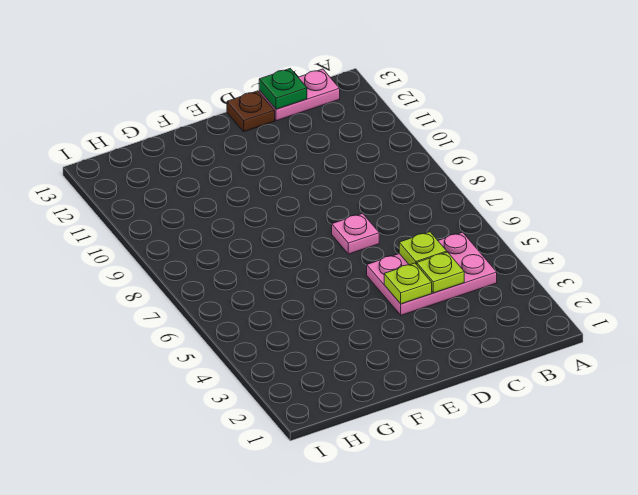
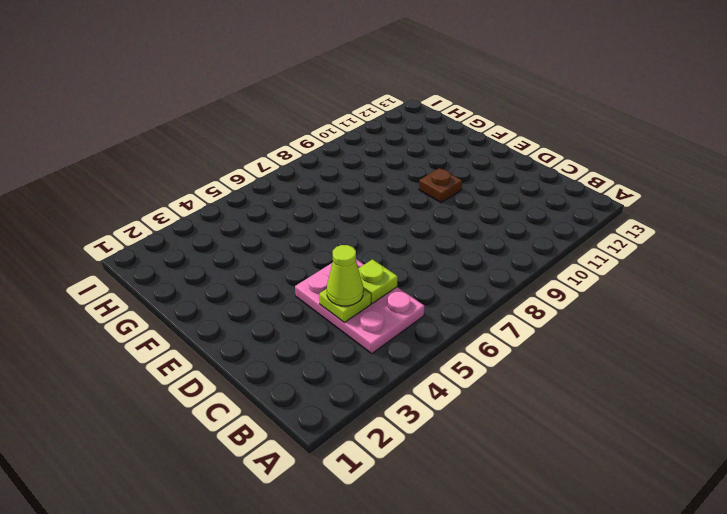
lime 1x1 cone [327,245,363,306] -> none
brown 1x1 plate [419,168,462,203] -> brown 1x1 plate moved to [227,91,275,132]
none -> pink 1x2 plate [259,69,340,121]
none -> pink 1x1 plate [332,213,379,254]

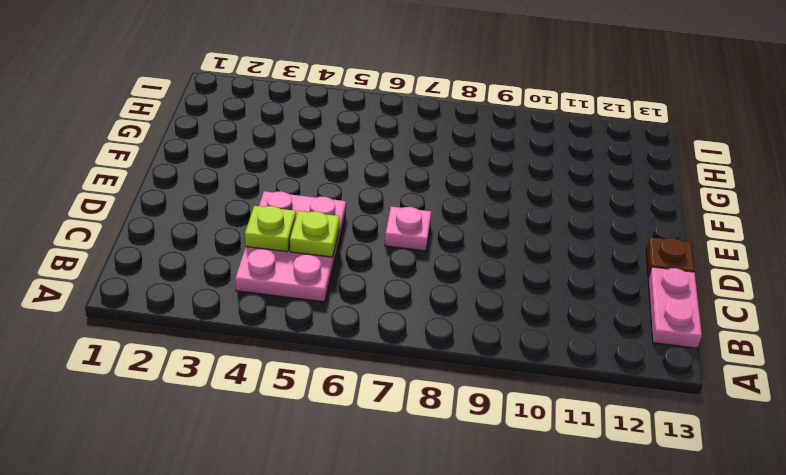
none -> green 1x1 plate [259,69,307,109]
none -> lime 1x1 plate [384,263,432,304]

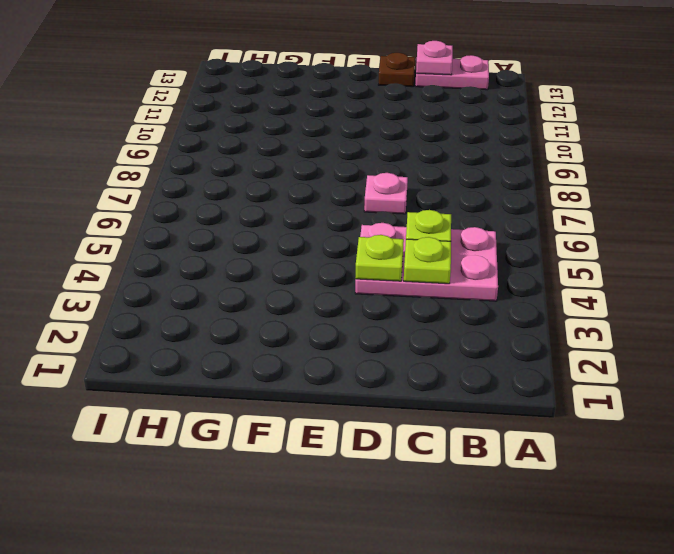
pink 1x1 plate [416,41,453,75] -> green 1x1 plate [259,69,307,109]

